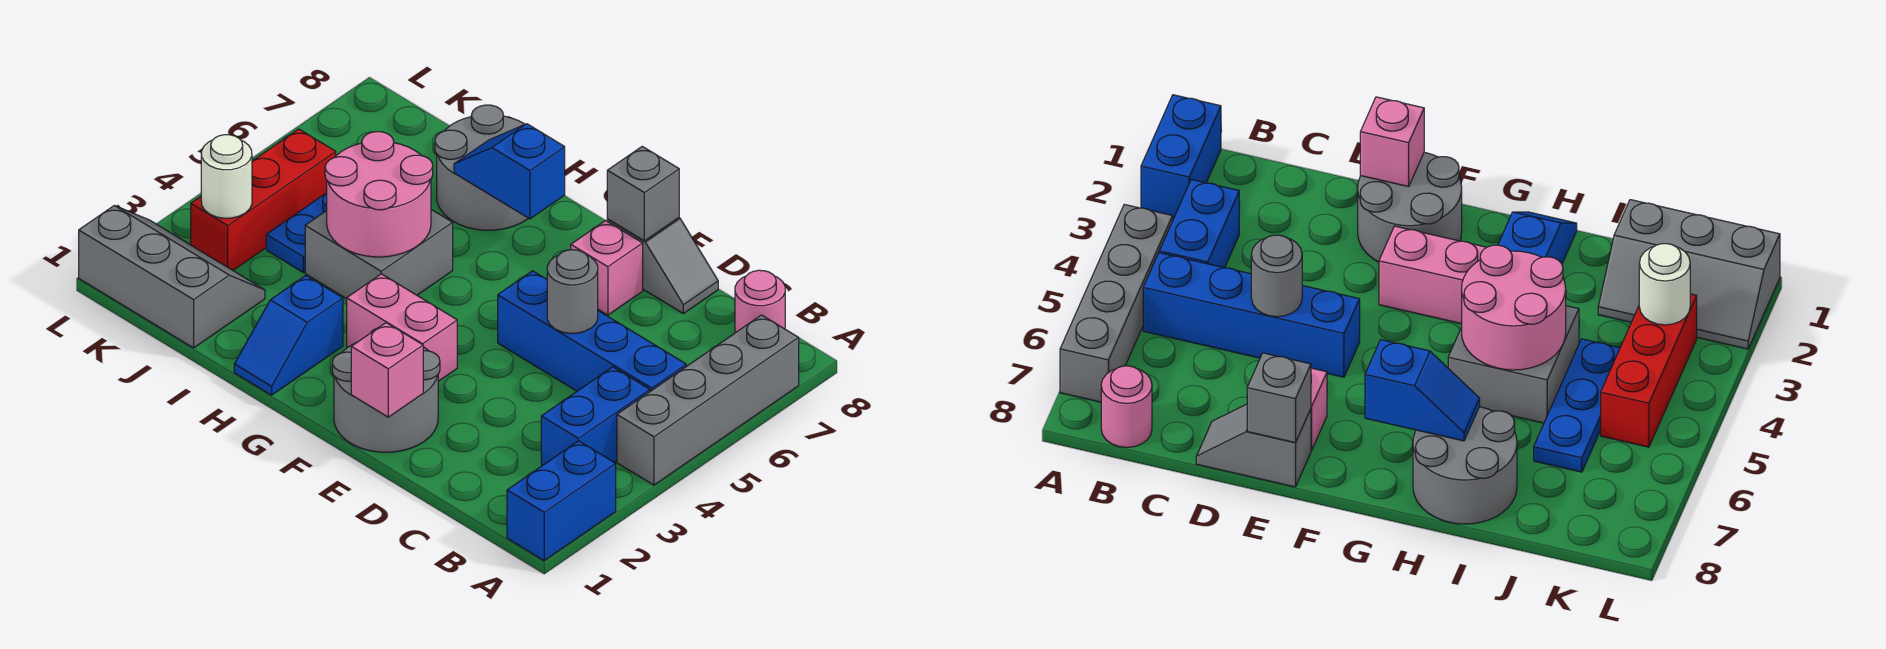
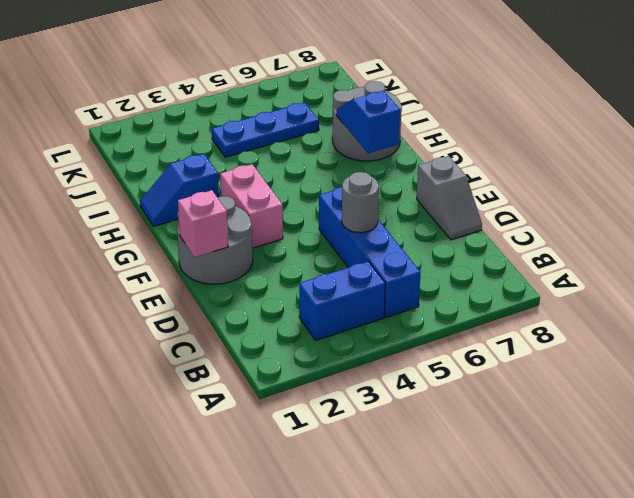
none -> blue 1x2 brick [507,441,616,561]
none -> grey 1x4 brick [617,315,799,485]
none -> pink 1x1 round brick [735,270,785,333]

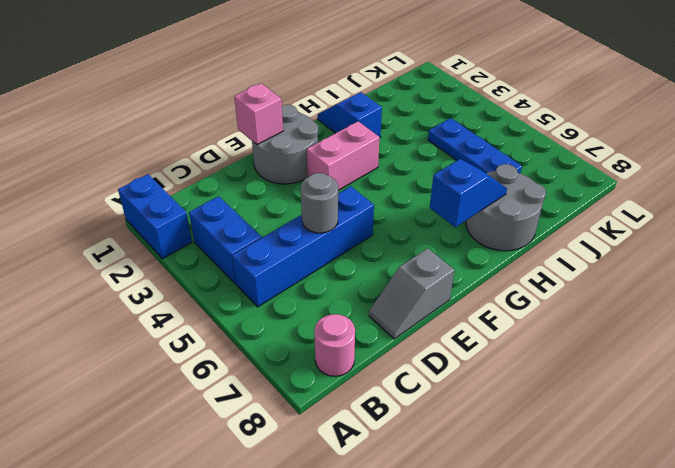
none -> grey 1x4 brick [617,315,799,485]
none -> pink 1x1 brick [571,220,643,315]
none -> grey 2x2 brick [305,209,453,299]

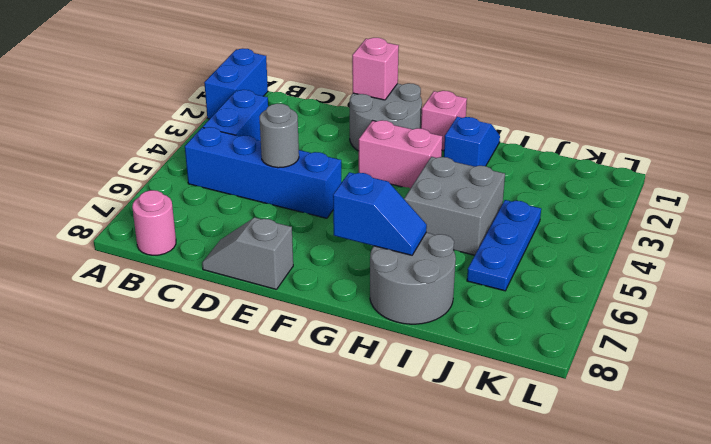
pink 1x1 brick [421,91,467,151] -> pink 1x1 brick moved to [571,220,643,315]
none -> grey 1x4 brick [617,315,799,485]
none -> grey 2x3 slope [79,205,265,348]
none -> red 1x3 brick [191,129,336,270]

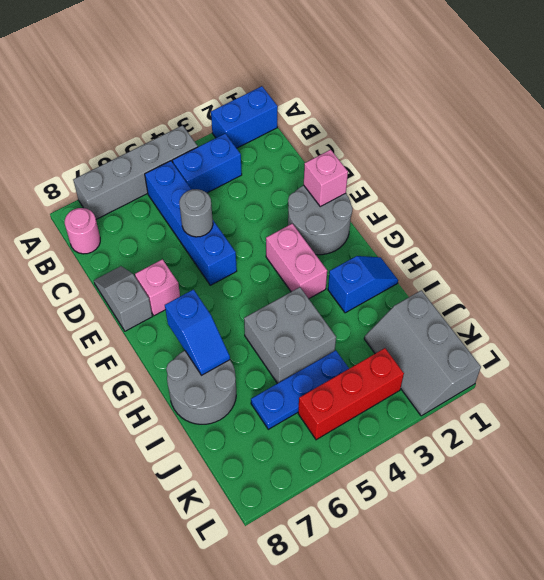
none -> grey 1x1 brick [607,146,679,241]
none -> pink 2x2 round brick [325,132,433,257]
none -> white 1x1 round brick [201,135,252,218]

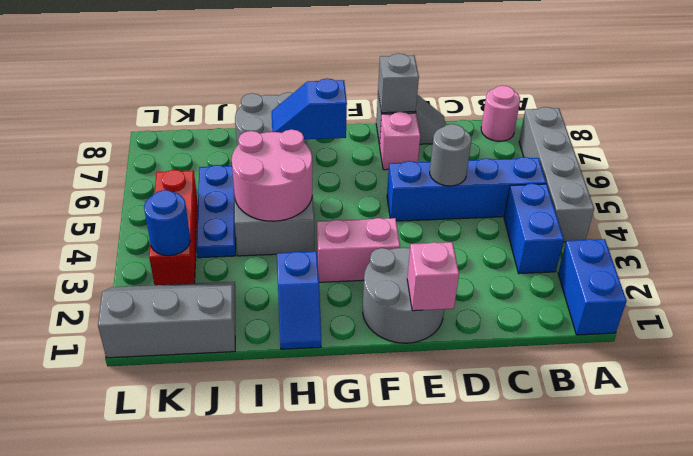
blue 1x1 round brick [144,190,191,256] -> white 1x1 round brick [201,135,252,218]

